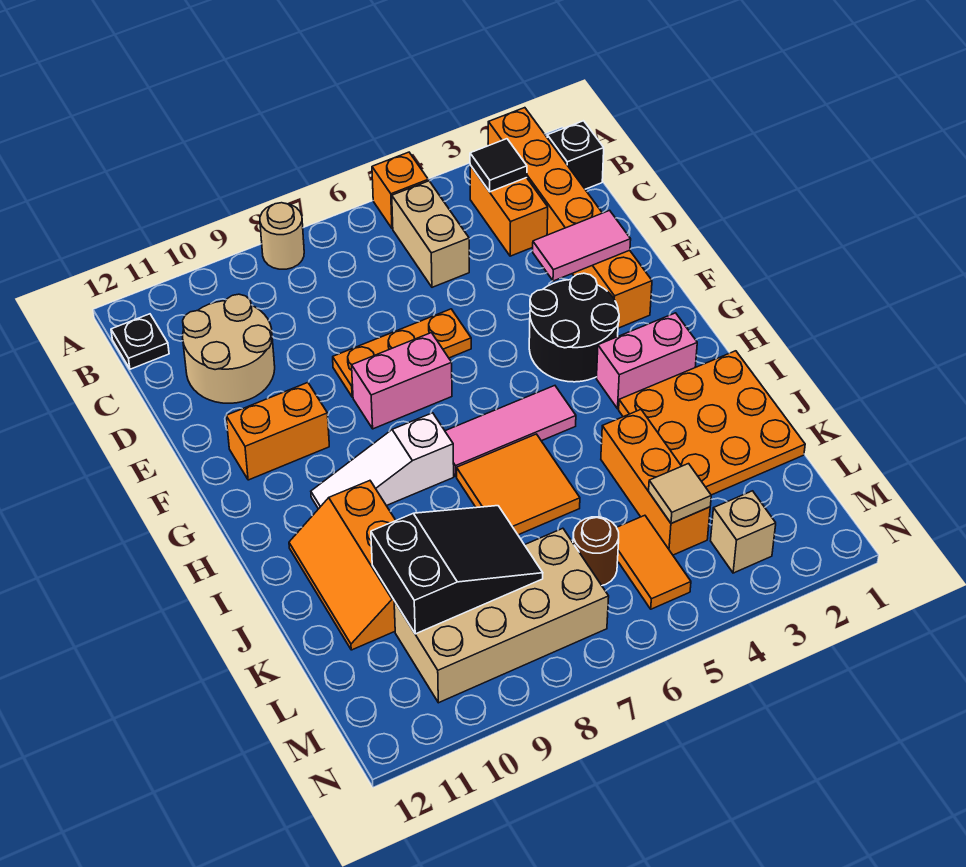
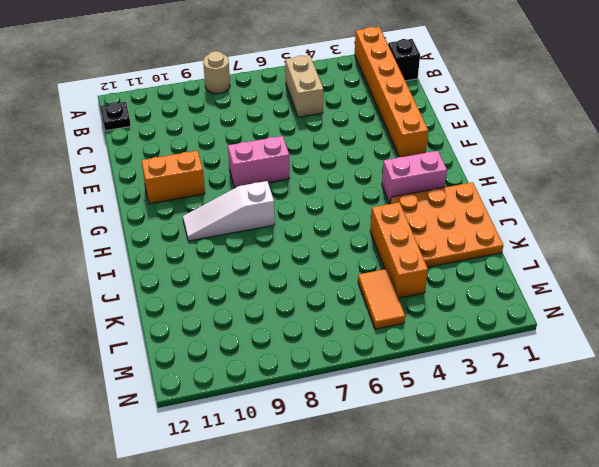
none -> orange 1x1 brick [372,152,428,229]
none -> orange 1x2 brick [470,165,548,256]
none -> tan 2x2 round brick [183,294,275,403]

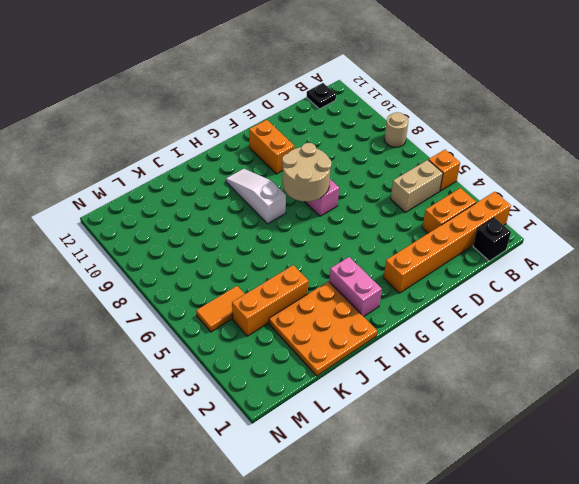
tan 2x2 round brick [282,143,332,202] -> tan 2x2 round brick moved to [183,294,275,403]
none -> orange 1x3 plate [333,309,471,397]
none -> black 2x2 round brick [529,273,619,382]
none -> pink 1x3 tile [445,386,576,476]

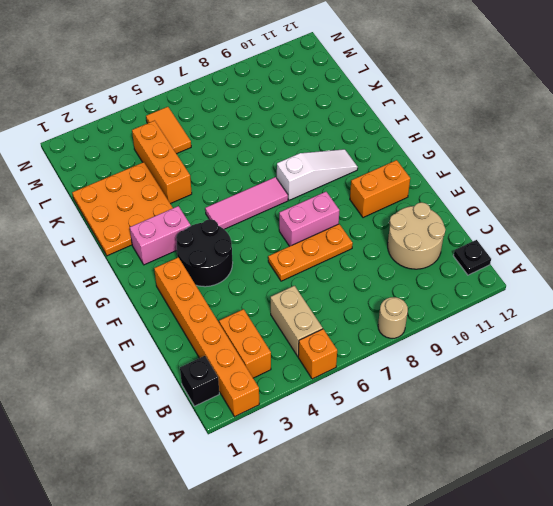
none -> orange 2x2 tile [457,434,580,535]
none -> orange 2x3 slope [289,481,396,650]
none -> brown 1x1 round brick [573,517,619,585]

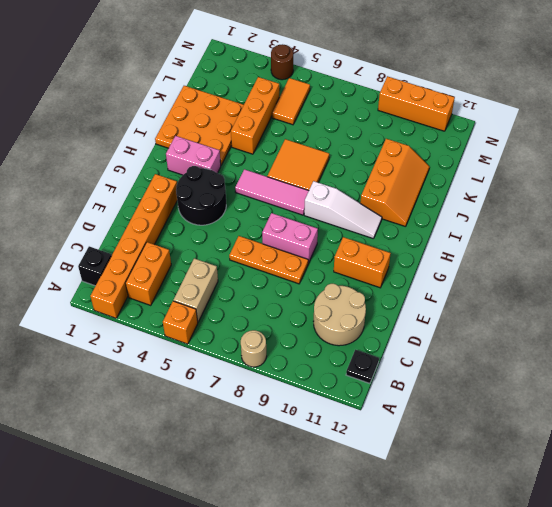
brown 1x1 round brick [271,45,293,80] -> brown 1x1 round brick moved to [573,517,619,585]
orange 1x3 brick [378,76,455,131] -> none
none -> tan 2x4 brick [394,528,609,703]
none -> tan 1x1 brick [711,491,776,573]
none -> black 1x1 tile [470,139,527,192]

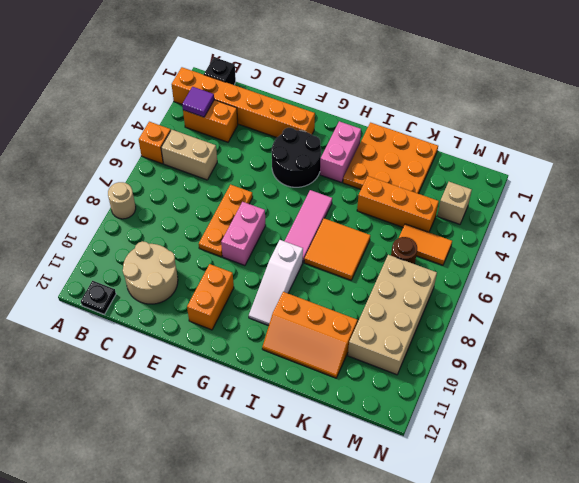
purple 1x1 tile [182,87,214,117] -> black 1x1 tile [470,139,527,192]
none -> pink 1x2 tile [533,210,631,281]
none -> black 2x3 slope [371,506,543,634]
none -> tan 1x1 tile [649,464,711,523]

